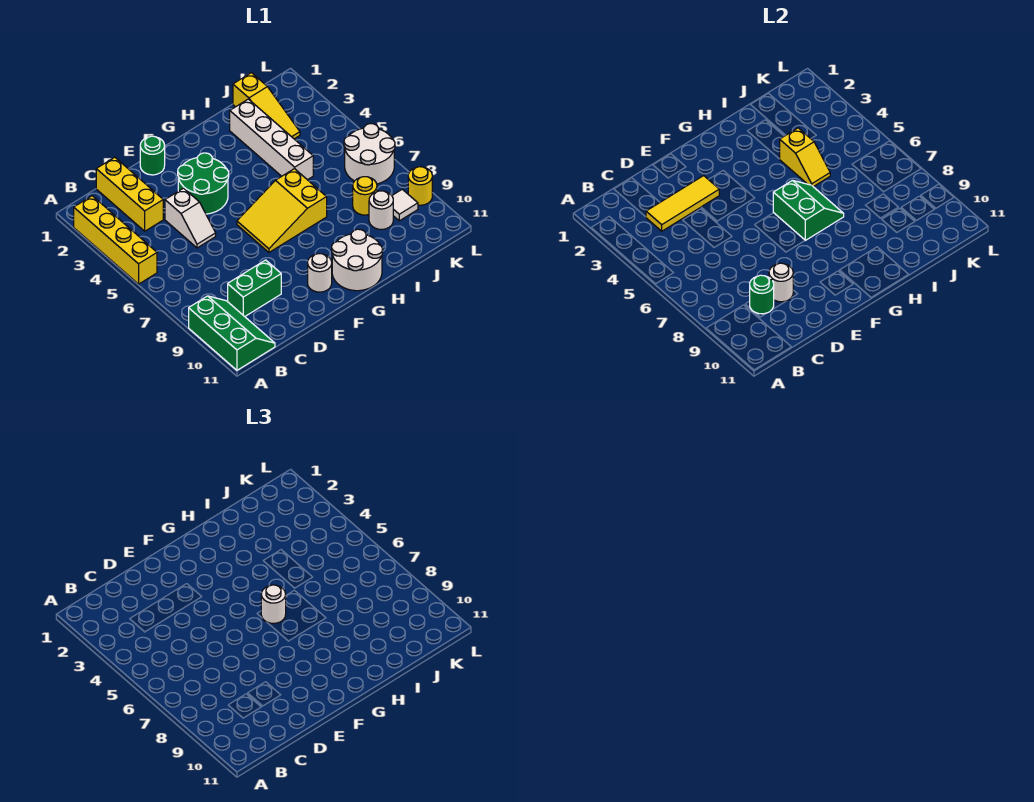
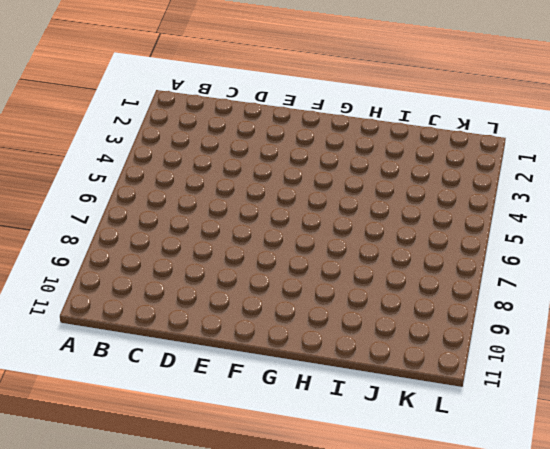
none -> yellow 1x4 brick [74,196,157,284]
none -> green 2x3 slope [189,296,275,370]
none -> yellow 1x3 brick [96,157,163,231]

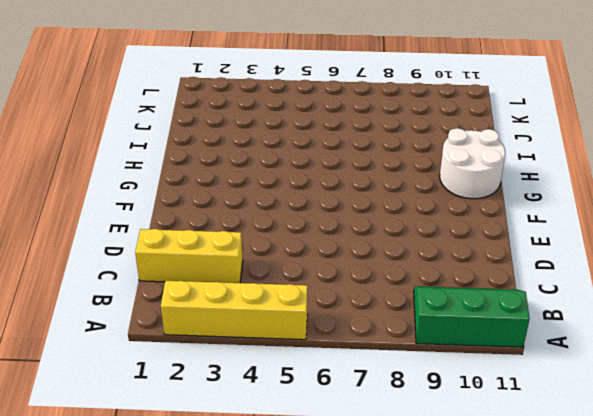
none -> green 1x2 brick [228,260,281,316]
none -> white 1x2 slope [165,188,216,248]
none -> green 1x1 round brick [140,136,165,175]

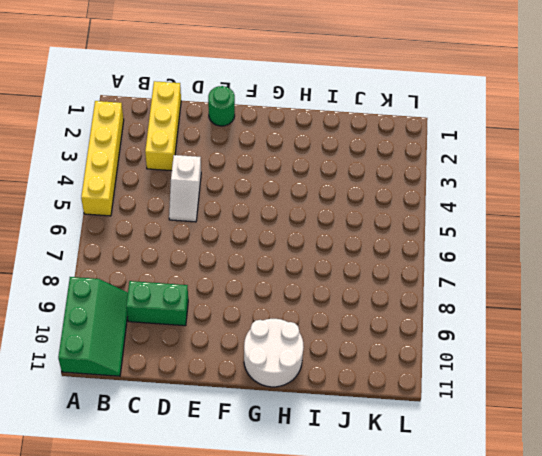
none -> green 2x2 round brick [178,153,229,214]
none -> yellow 2x3 slope [237,169,327,252]
none -> white 1x1 round brick [308,254,332,292]

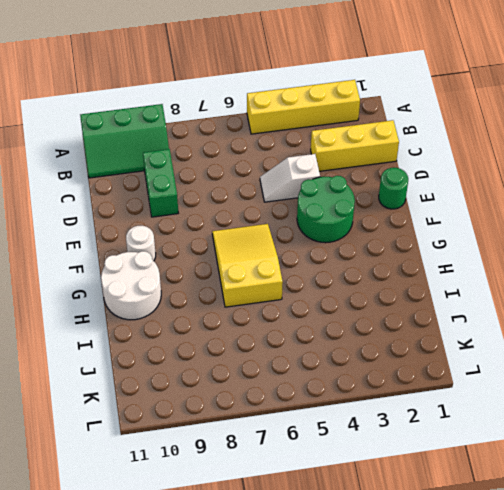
none -> white 1x4 brick [230,99,313,180]
none -> yellow 1x3 slope [233,73,300,139]
none -> yellow 1x1 round brick [353,177,377,215]

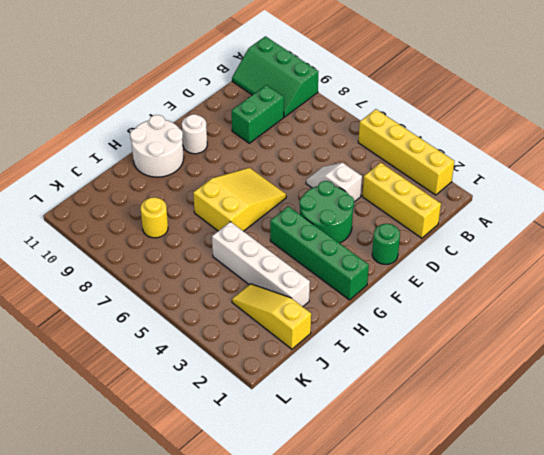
green 1x4 brick [270,206,369,300] -> none
none -> white 1x1 round brick [369,191,393,229]
none -> white 2x2 round brick [344,124,395,184]
none -> white 1x1 tile [392,189,418,221]

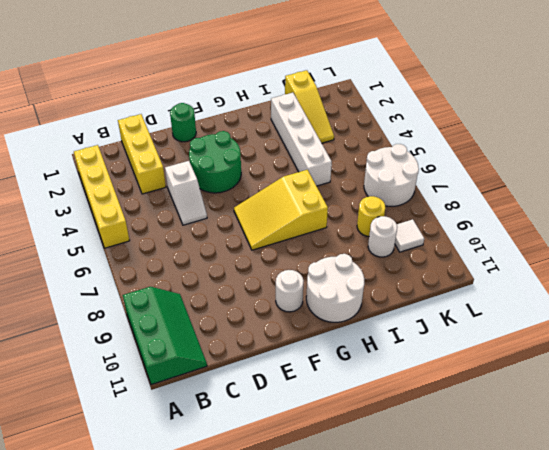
none -> green 1x2 brick [228,260,281,316]
none -> yellow 1x1 round brick [408,167,432,205]
none -> yellow 1x3 tile [646,176,719,231]

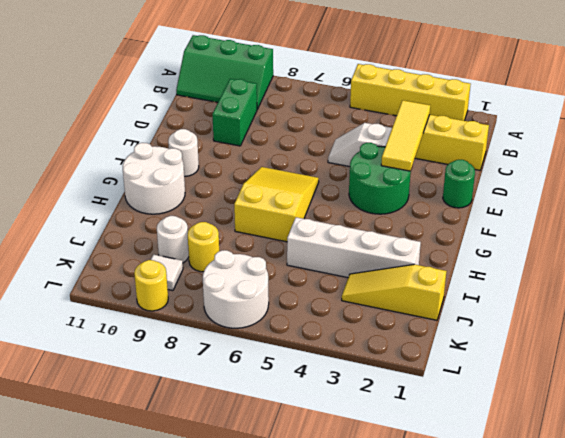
none -> green 1x1 round brick [750,275,774,314]
none -> white 1x1 round brick [769,263,793,302]
none -> green 2x2 slope [773,180,844,240]

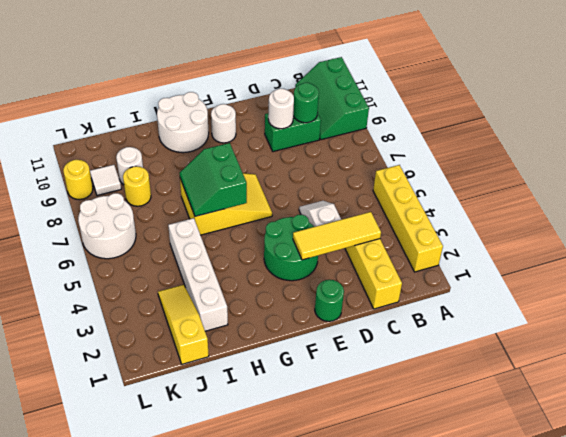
none -> yellow 1x2 slope [780,128,830,187]
none -> white 1x1 round brick [261,585,286,623]

